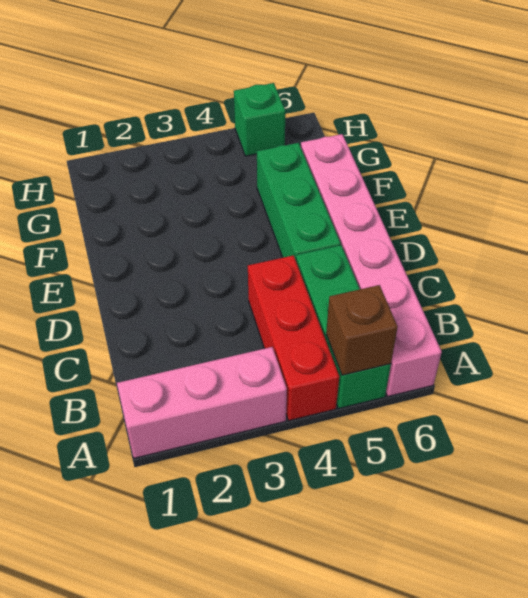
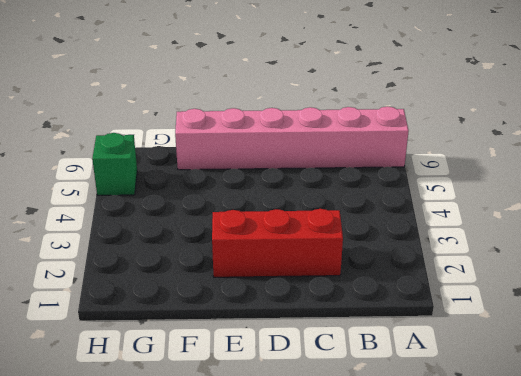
red 1x3 brick [212,209,343,277] -> red 1x3 brick moved to [248,255,339,421]
none -> pink 1x3 brick [117,347,287,458]
none -> green 1x3 brick [296,245,391,409]

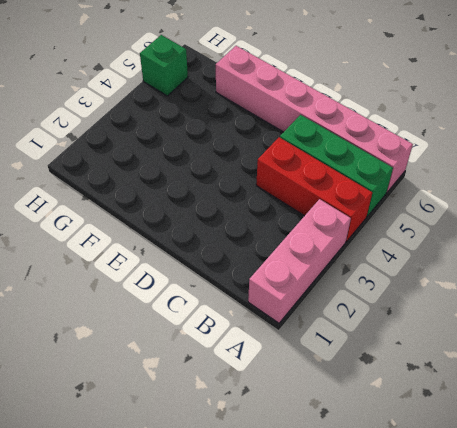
none -> green 1x3 brick [257,143,341,260]
none -> brown 1x1 brick [326,285,398,375]

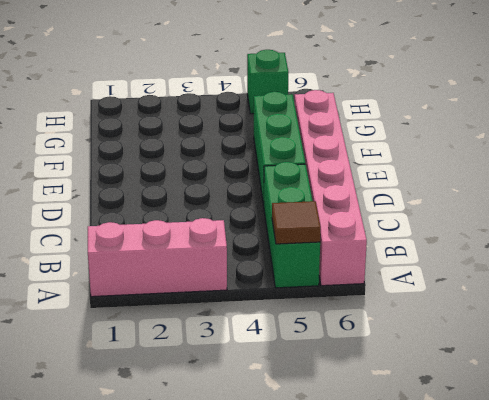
brown 1x1 tile [272,201,321,244] -> brown 1x1 brick [326,285,398,375]
none -> red 1x3 brick [248,255,339,421]

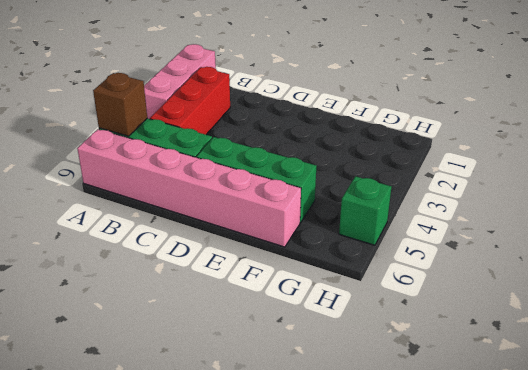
red 1x3 brick [150,67,230,135] -> red 1x3 brick turned to [248,255,339,421]

